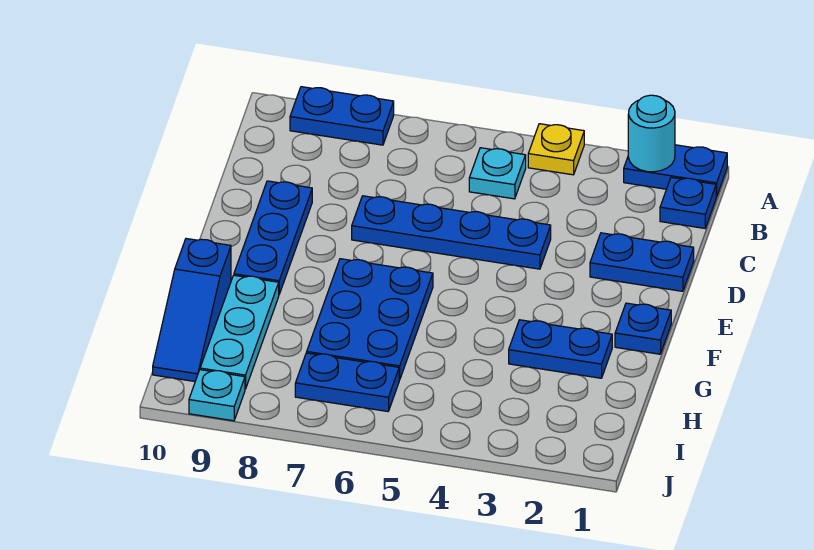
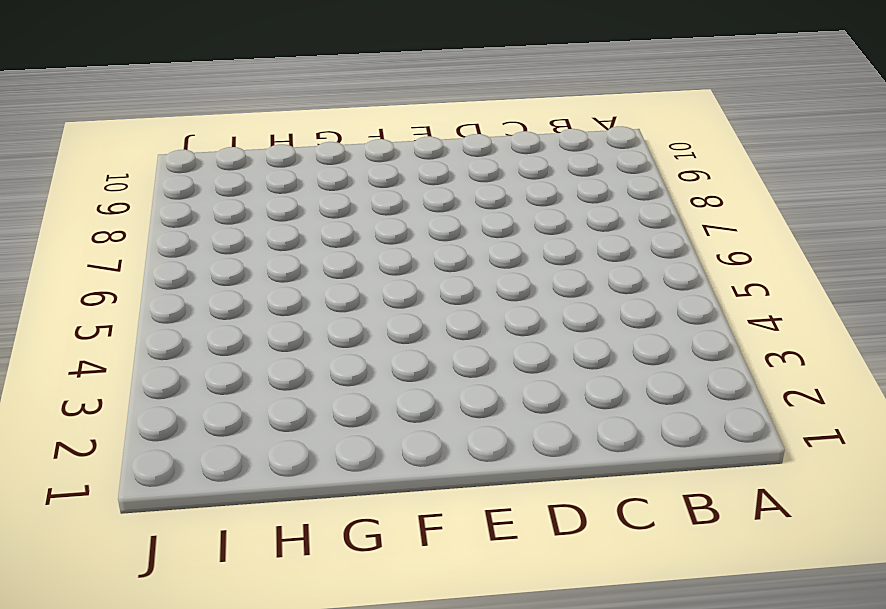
none -> blue 1x2 plate [624,145,727,197]
none -> yellow 1x1 plate [528,124,584,175]
none -> blue 1x2 plate [290,87,394,145]

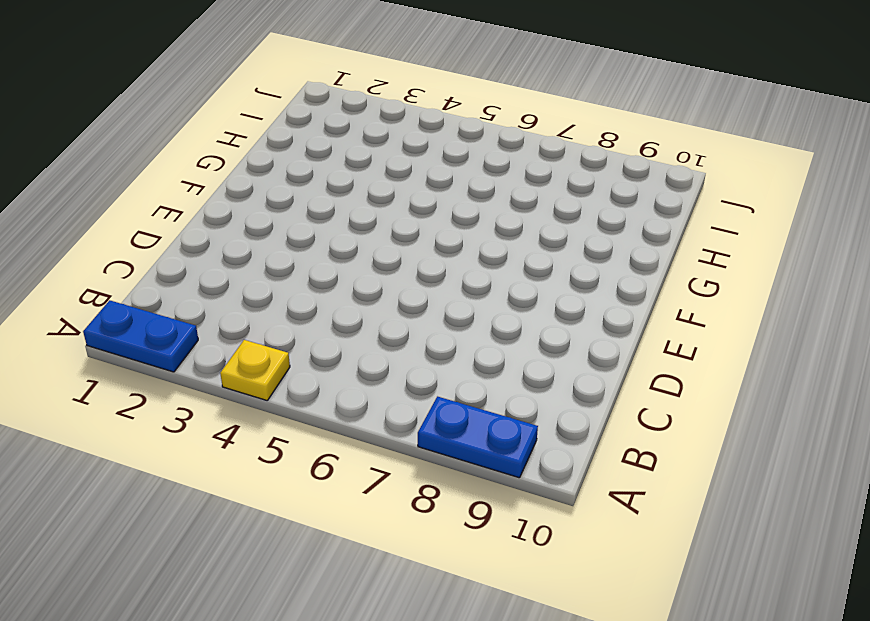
none -> blue 1x1 plate [660,177,716,228]
none -> cyan 1x1 plate [469,148,526,199]
none -> blue 1x2 plate [590,233,694,291]

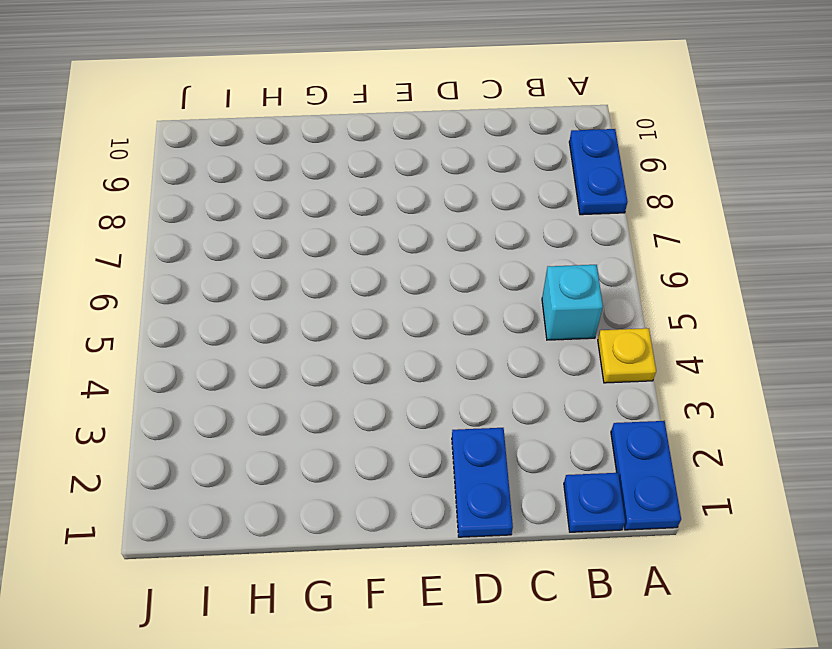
cyan 1x1 brick [542,265,603,340] -> cyan 1x1 plate [469,148,526,199]
none -> blue 1x4 plate [352,196,551,269]
none -> blue 1x3 plate [234,181,312,294]
none -> blue 1x1 plate [615,303,671,354]

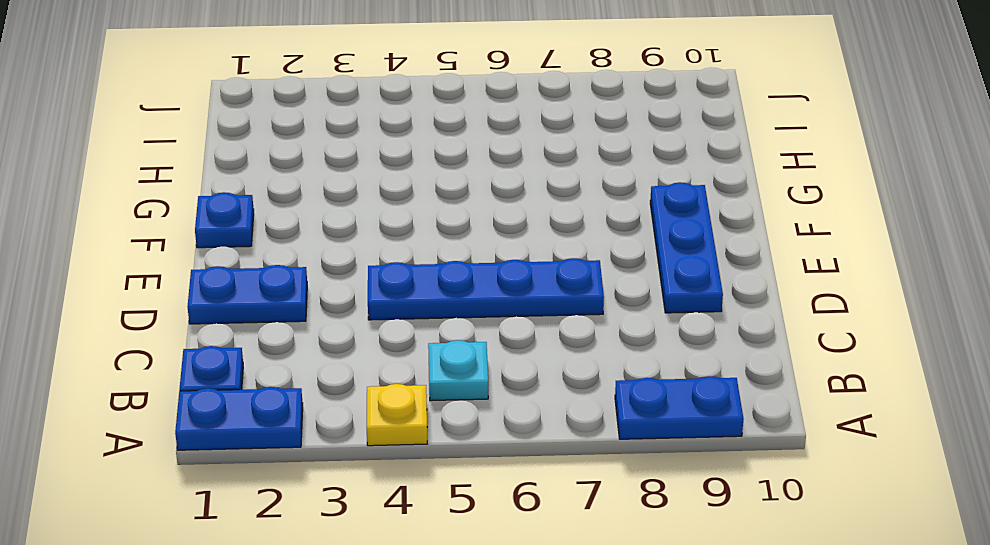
none -> blue 2x3 plate [307,259,433,380]
none -> blue 1x2 plate [509,320,612,378]
none -> cyan 1x3 plate [200,275,279,389]

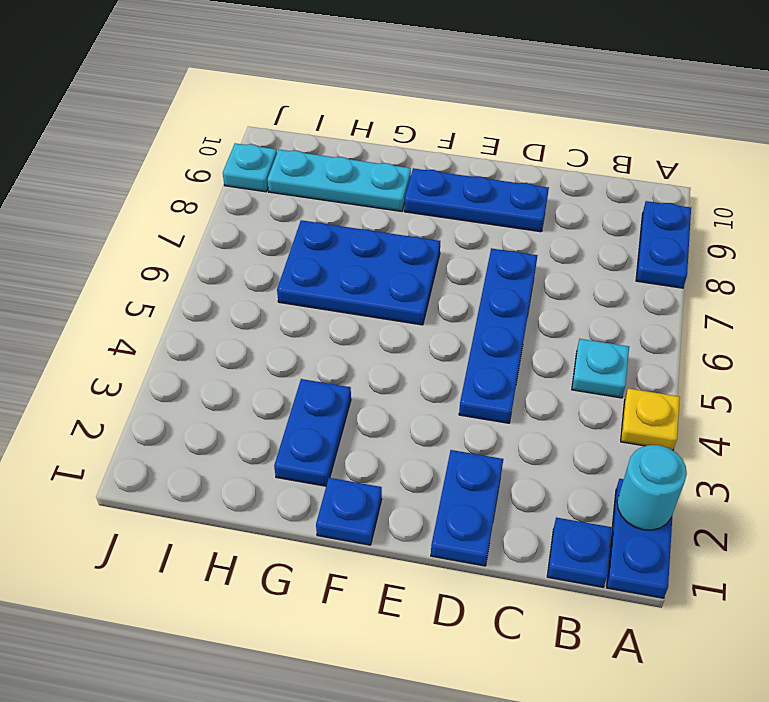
none -> blue 1x3 slope [153,239,231,381]
none -> blue 1x2 plate [295,353,399,411]

